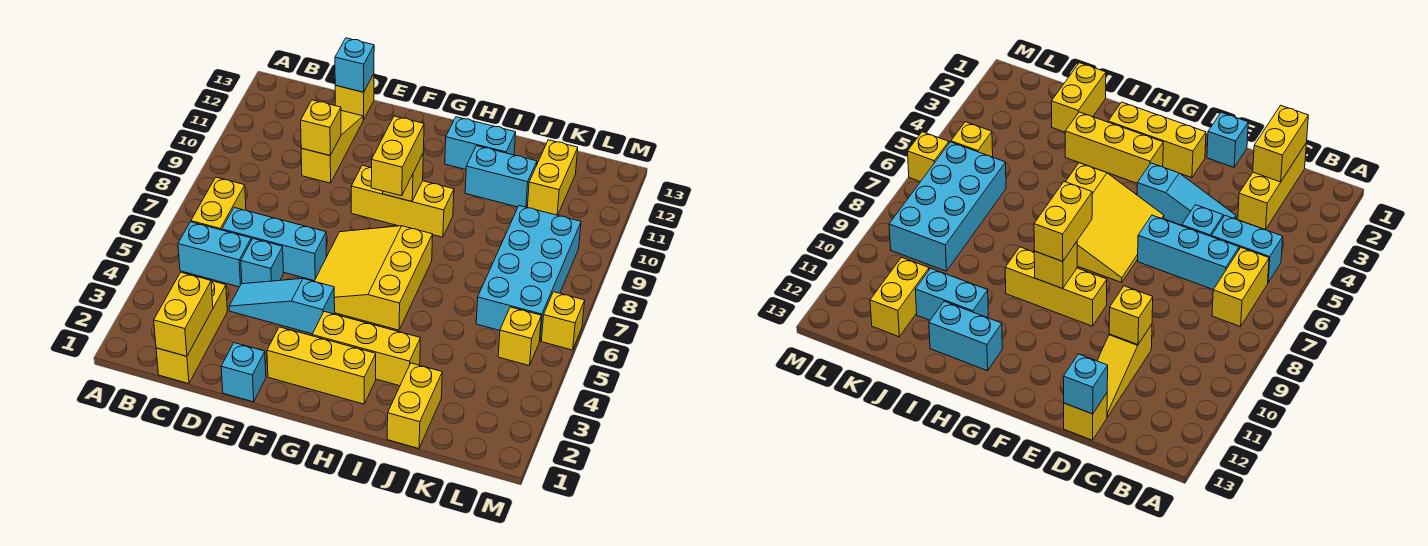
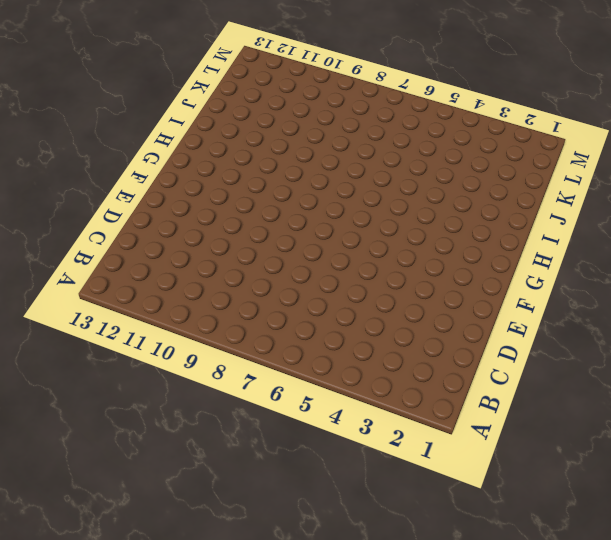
none -> cyan 1x2 brick [178,222,251,287]
none -> yellow 1x2 brick [191,177,246,230]
none -> yellow 1x3 brick [156,281,227,384]

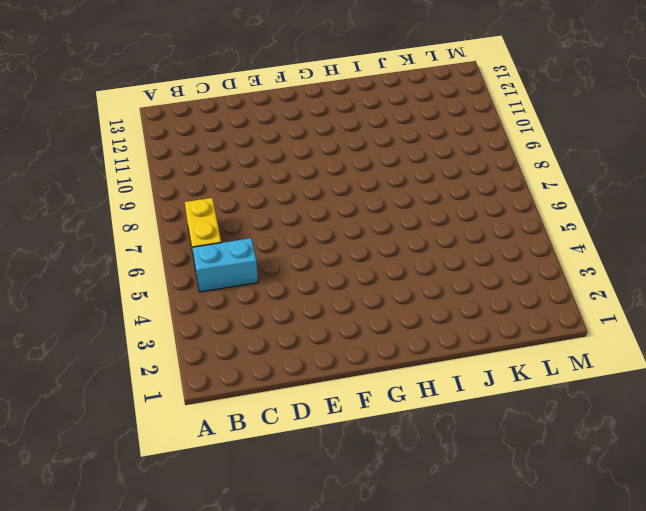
none -> yellow 1x3 brick [156,281,227,384]
none -> cyan 1x3 brick [222,208,326,281]
none -> cyan 1x3 slope [229,279,335,334]

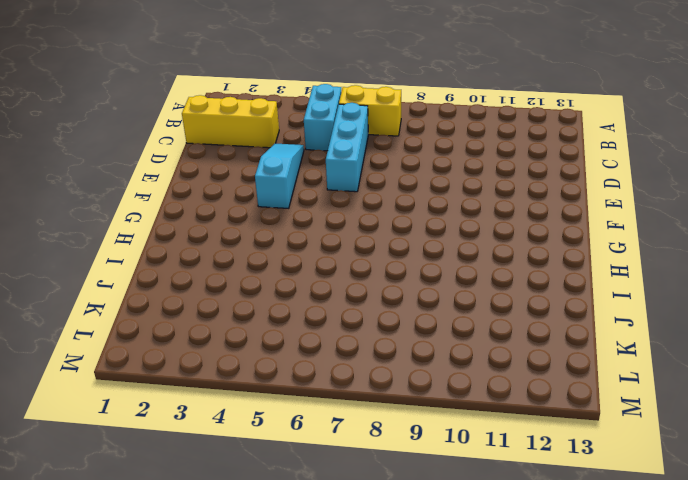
none -> cyan 1x1 brick [241,239,283,284]
none -> yellow 1x3 slope [301,111,363,183]
none -> yellow 1x1 brick [335,74,374,120]

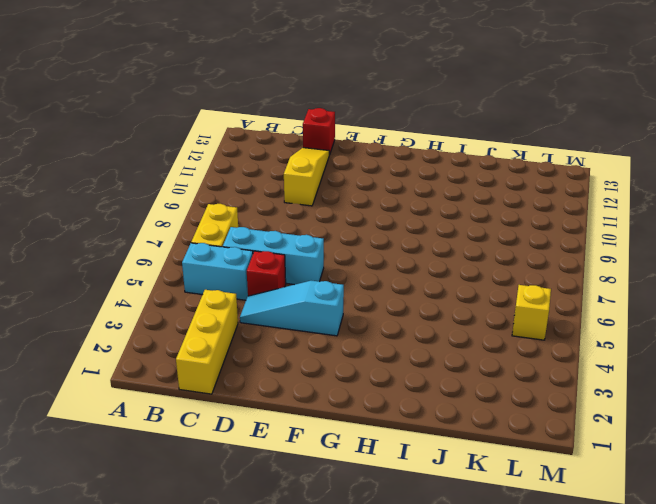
red 1x1 brick [247,251,286,296] -> cyan 1x1 brick [241,239,283,284]
red 1x1 brick [303,108,335,155] -> yellow 1x1 brick [335,74,374,120]
none -> cyan 1x1 brick [221,343,266,402]
none -> yellow 1x3 brick [267,327,376,404]
none -> yellow 3x3 slope [314,226,433,330]

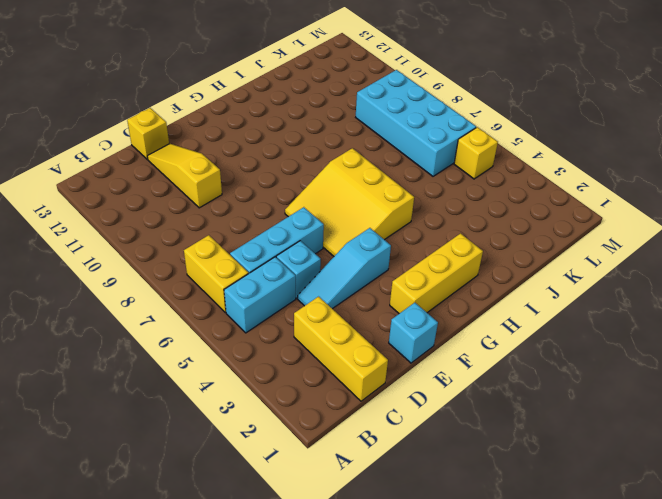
none -> yellow 1x3 brick [351,165,454,237]
none -> yellow 1x3 brick [312,312,420,386]
none -> cyan 1x2 brick [445,117,516,169]

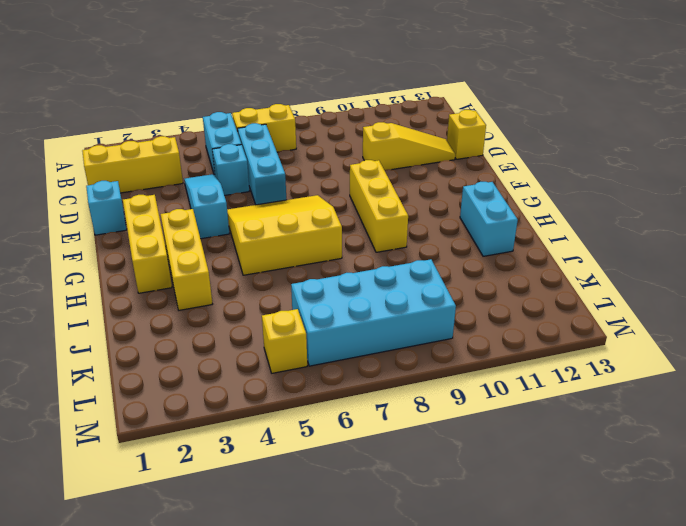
none -> cyan 1x2 brick [465,146,537,207]
none -> yellow 1x2 brick [387,363,442,449]
none -> yellow 1x2 brick [527,140,578,215]

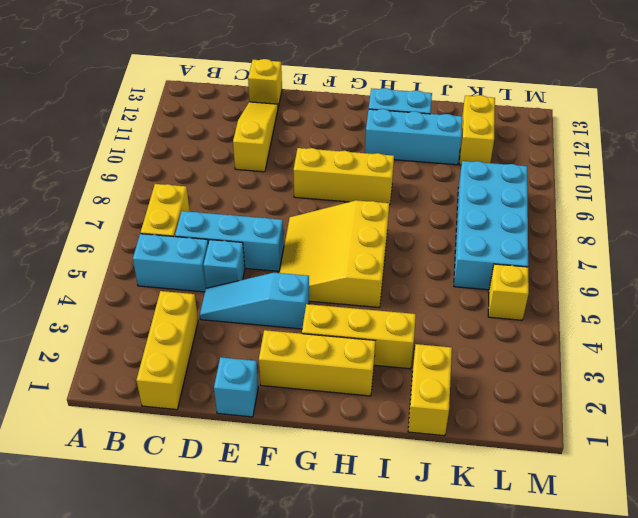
cyan 1x3 brick [365,109,462,165] -> cyan 1x2 brick [465,146,537,207]
none -> yellow 1x1 brick [541,292,585,350]
none -> yellow 1x2 brick [154,272,213,356]
none -> yellow 1x1 brick [301,100,341,155]

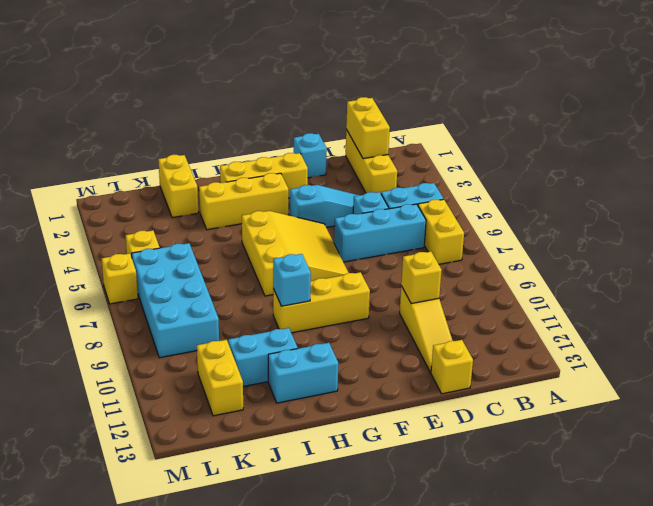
cyan 1x1 brick [273,254,311,306] -> cyan 1x1 brick moved to [335,38,374,92]
none -> yellow 1x1 brick [383,154,423,201]
none -> yellow 1x2 brick [371,116,424,196]

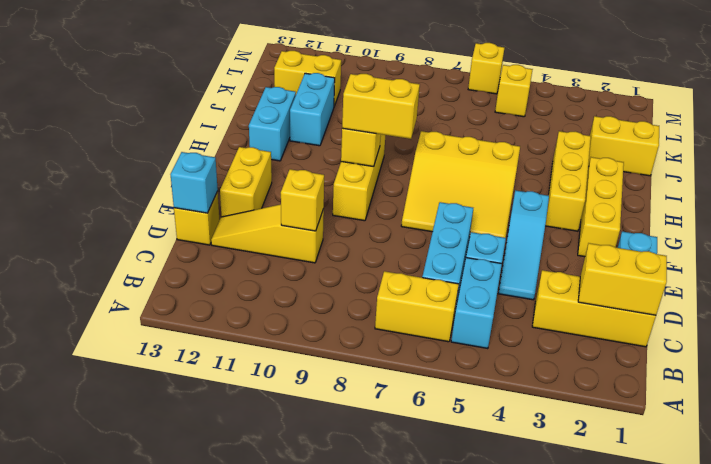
yellow 1x2 brick [220,147,272,217] -> none
none -> cyan 2x4 brick [476,206,581,340]

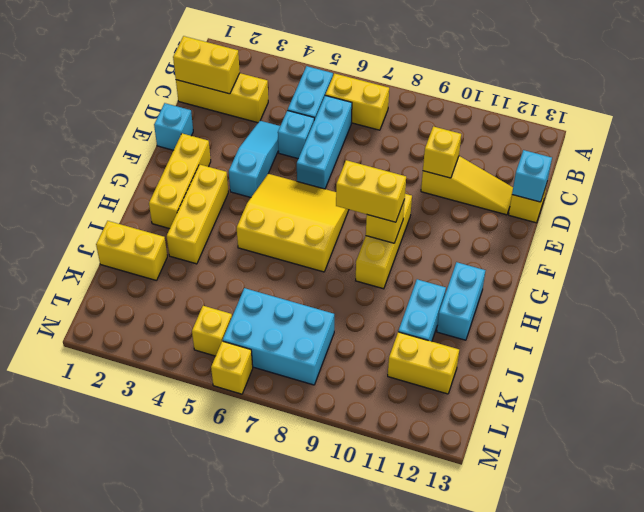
cyan 2x3 brick [223,288,334,385] -> cyan 2x4 brick [476,206,581,340]

